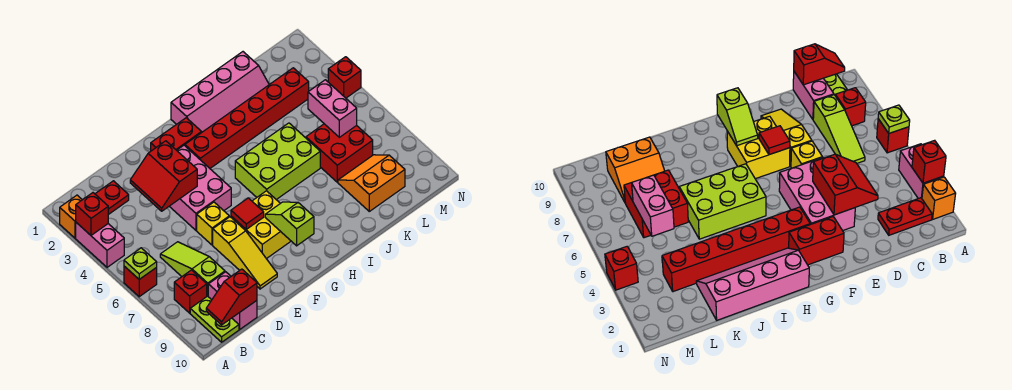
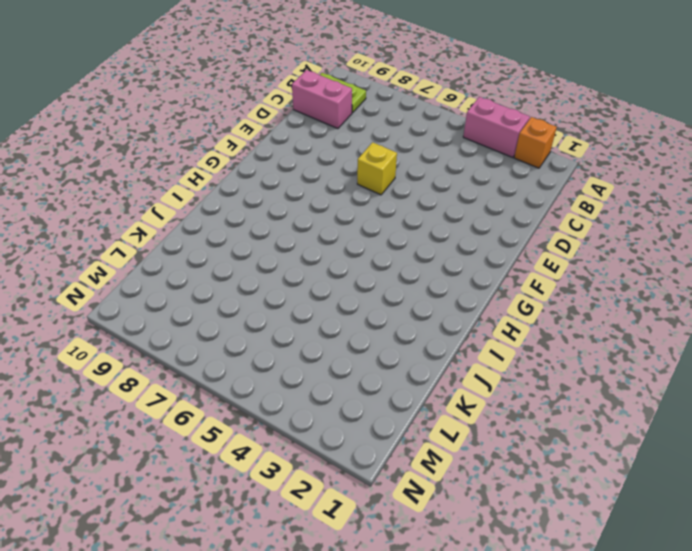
none -> red 1x1 brick [124,266,157,297]
none -> red 1x2 plate [95,181,129,215]
none -> red 1x1 brick [174,270,207,313]

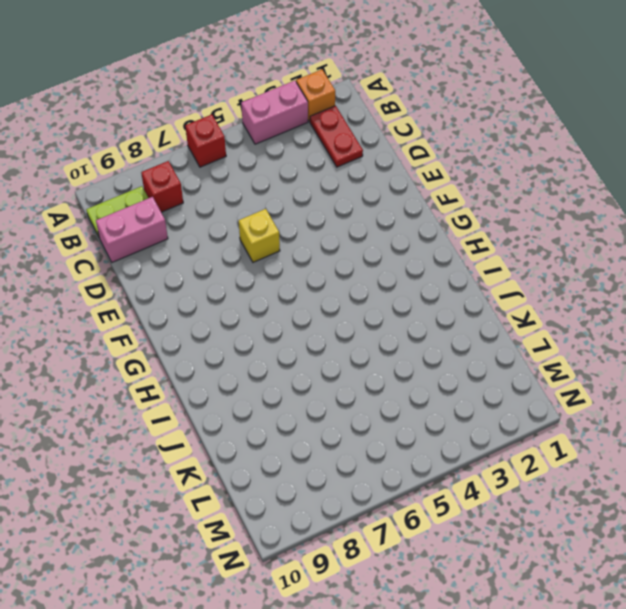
none -> lime 1x3 slope [160,242,225,296]
none -> pink 2x3 brick [169,145,231,230]
none -> yellow 1x3 slope [213,217,277,289]

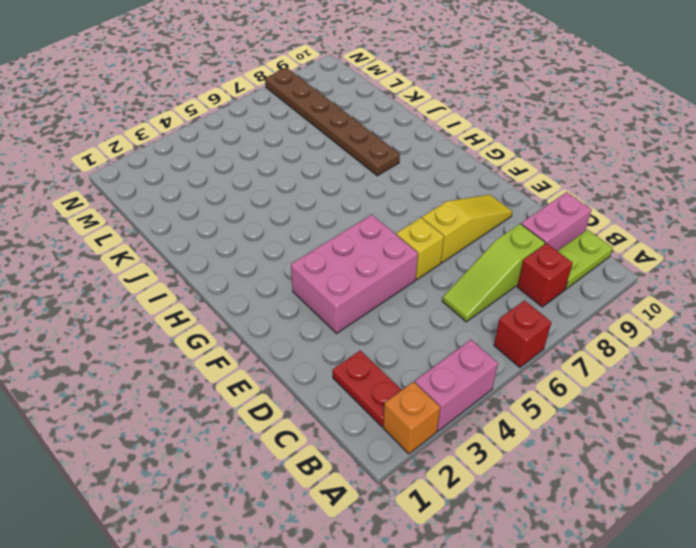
brown 1x6 plate [265,68,400,176] -> orange 2x2 slope [338,155,405,211]
none -> red 1x2 brick [151,118,202,151]
none -> yellow 2x2 brick [231,191,291,259]
none -> red 1x6 brick [185,68,309,168]

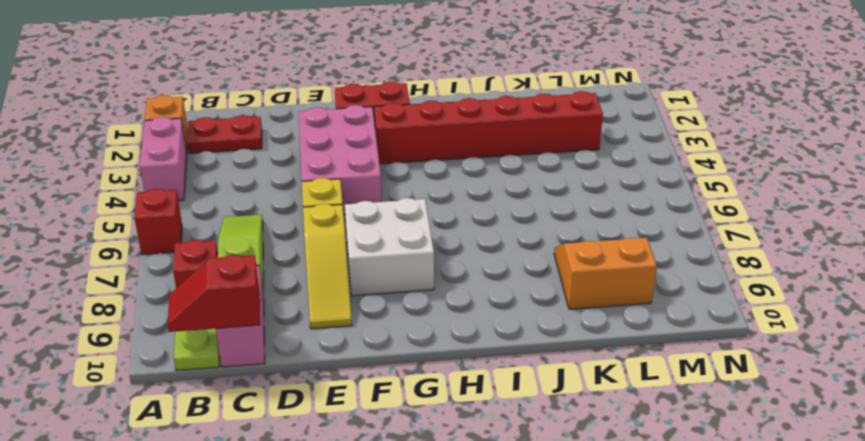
white 2x2 brick [345,198,434,296] -> yellow 2x2 brick [231,191,291,259]
none -> pink 2x4 slope [171,52,269,132]
none -> lime 2x3 brick [235,123,320,200]
none -> red 2x2 brick [306,124,373,182]

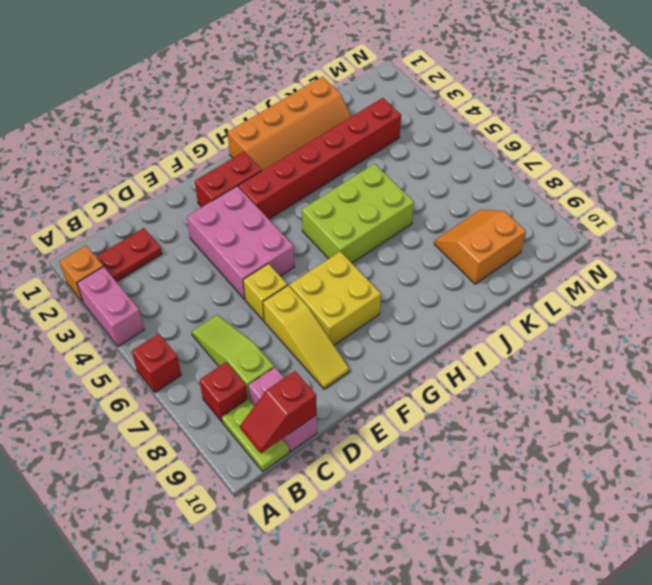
orange 2x4 slope [227,76,352,170] -> pink 2x4 slope [171,52,269,132]
none -> red 2x2 brick [306,124,373,182]
none -> red 1x1 brick [328,57,361,98]
none -> red 1x1 brick [76,193,108,235]

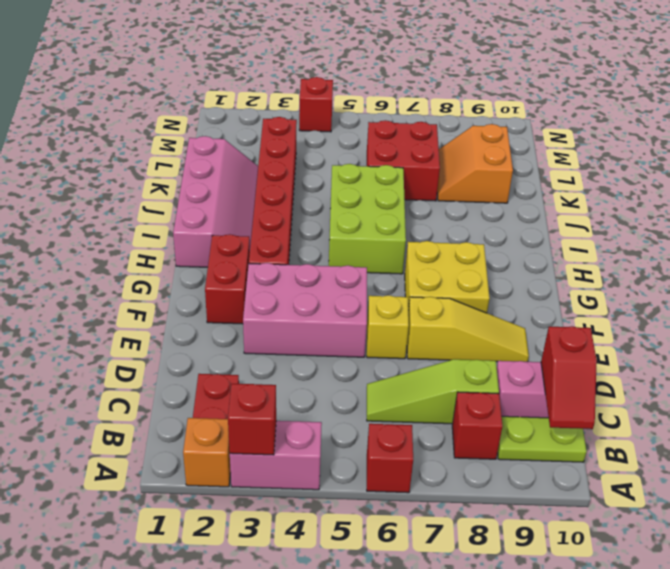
none -> lime 1x1 plate [124,248,157,279]
none -> red 2x2 slope [130,141,197,211]
none -> red 1x1 tile [231,198,264,230]

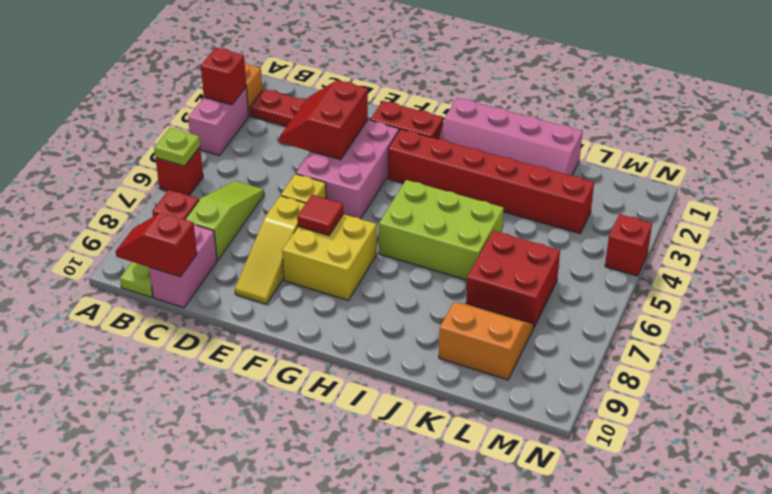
none -> lime 1x2 slope [265,202,314,246]
none -> pink 1x2 brick [308,80,357,137]

